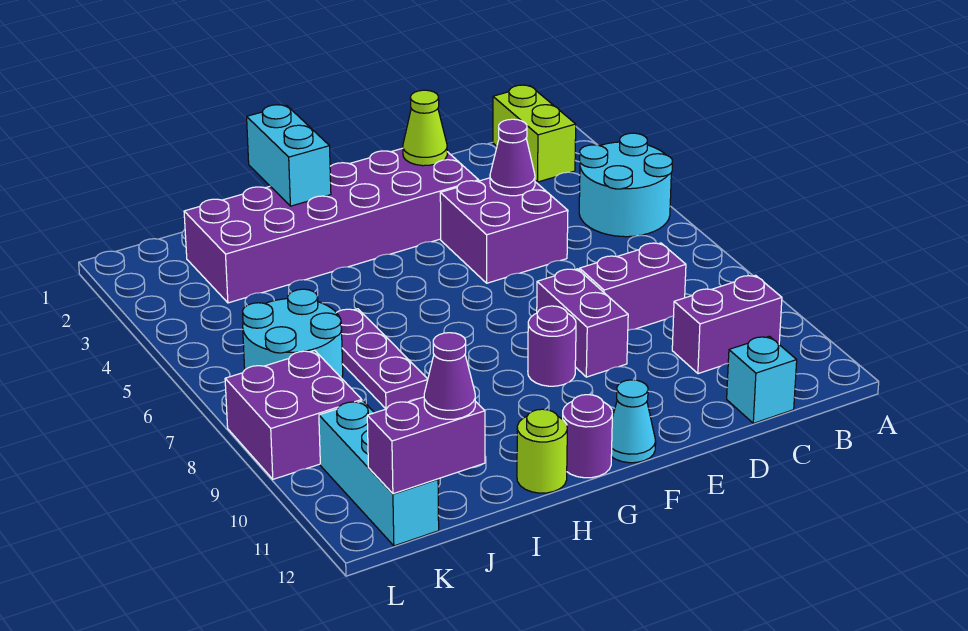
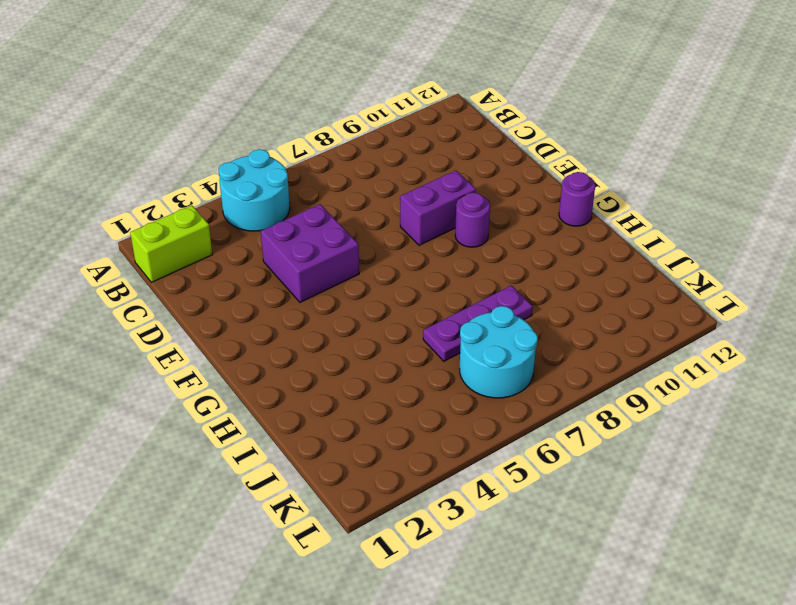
none -> purple 1x2 brick [672,275,782,374]
none -> purple 1x2 brick [579,243,686,330]
none -> cyan 1x1 brick [727,336,797,423]

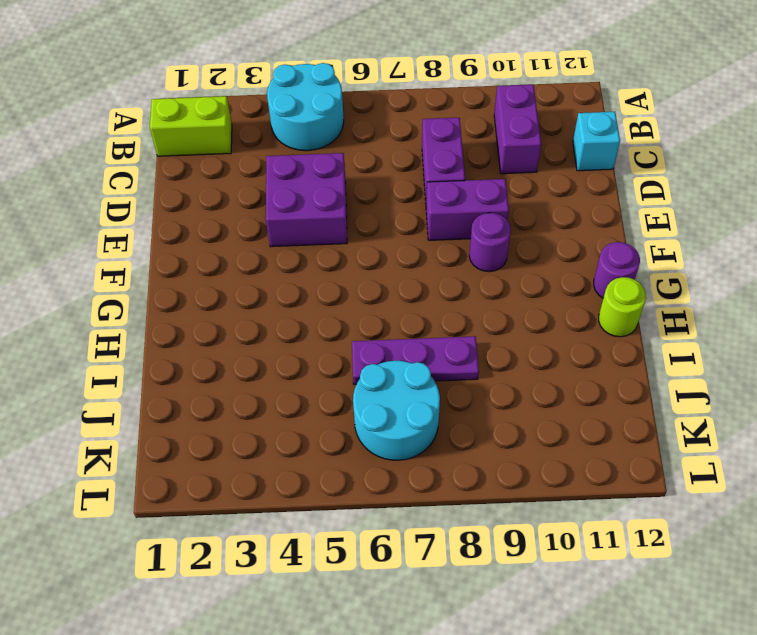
none -> purple 2x6 brick [184,148,479,303]
none -> cyan 1x1 cone [611,380,656,463]
none -> purple 2x2 brick [225,350,362,479]

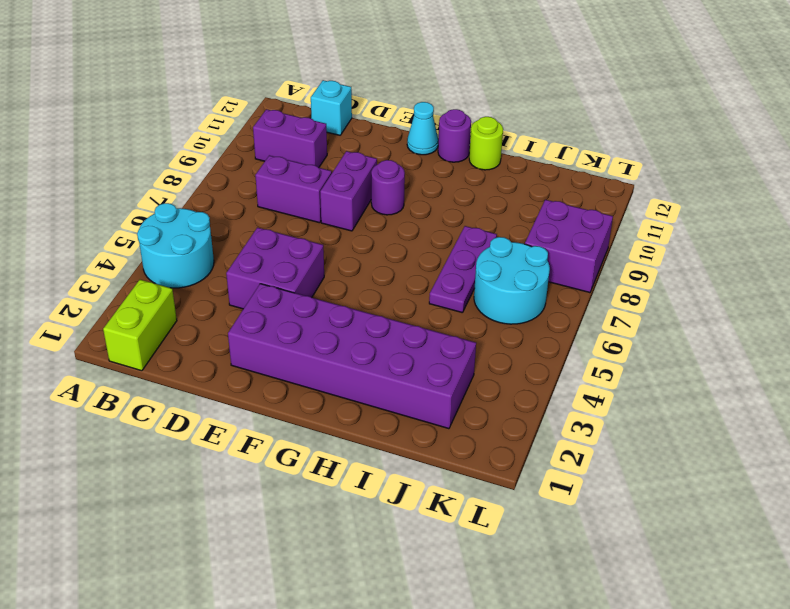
none -> cyan 1x3 brick [319,401,439,546]
none -> purple 1x1 cone [490,119,535,196]
none -> lime 1x1 cone [403,90,447,166]

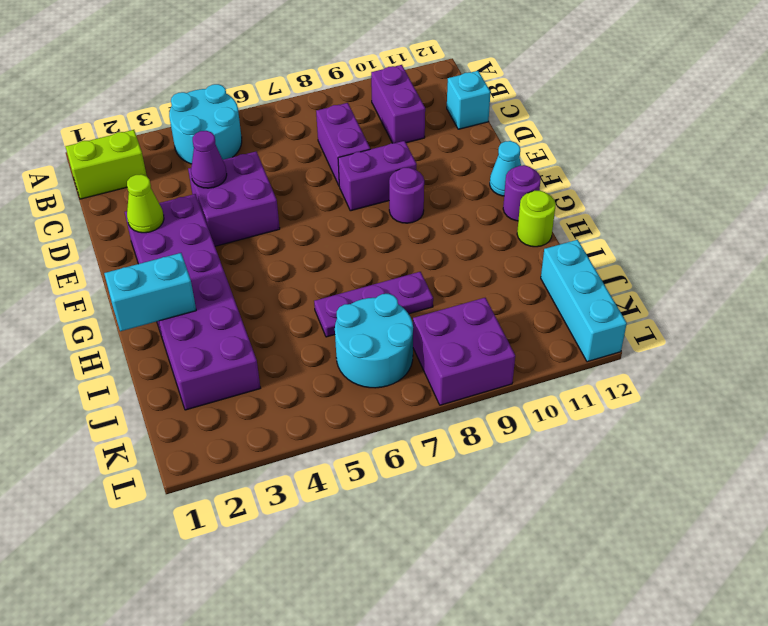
cyan 1x3 brick [541,240,627,362] -> cyan 1x3 brick turned to [319,401,439,546]
none -> purple 1x2 brick [367,397,485,494]
none -> purple 1x1 cone [424,333,475,419]

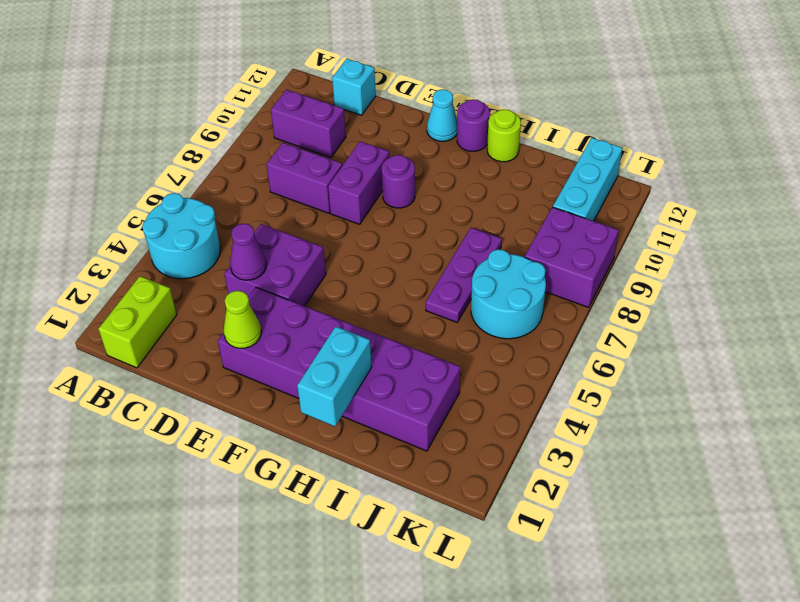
none -> purple 1x2 brick [367,397,485,494]
none -> purple 1x1 cone [424,333,475,419]

